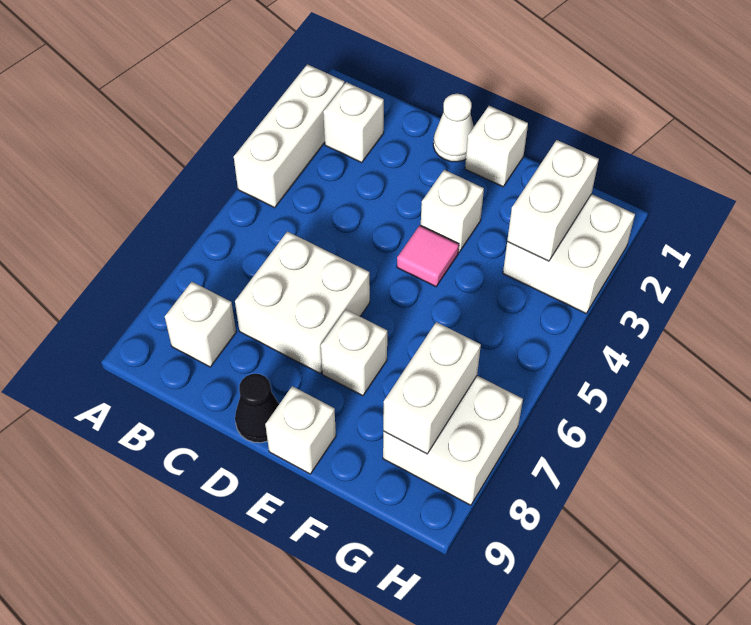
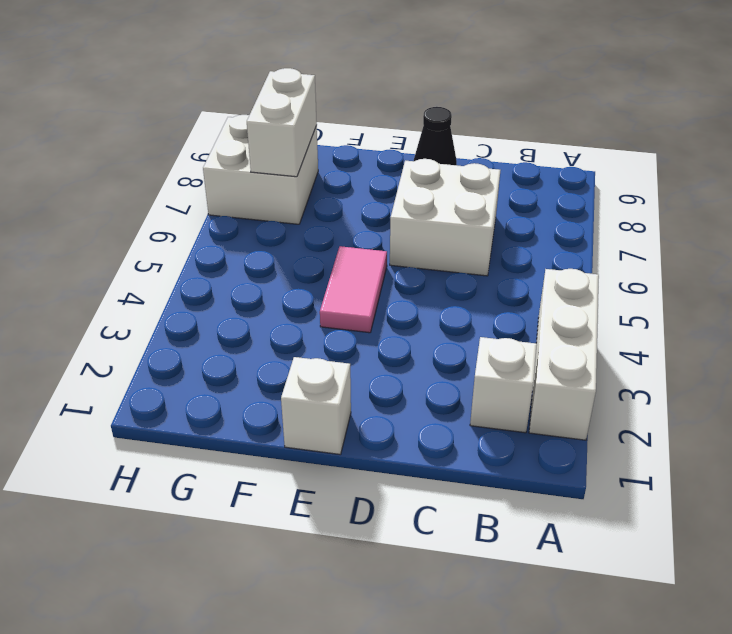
pink 1x2 tile [320,246,387,333] -> pink 1x1 tile [397,225,459,287]
none -> white 1x1 brick [165,282,236,367]
none -> white 1x1 cone [433,94,474,162]
none -> white 1x1 brick [421,170,484,252]

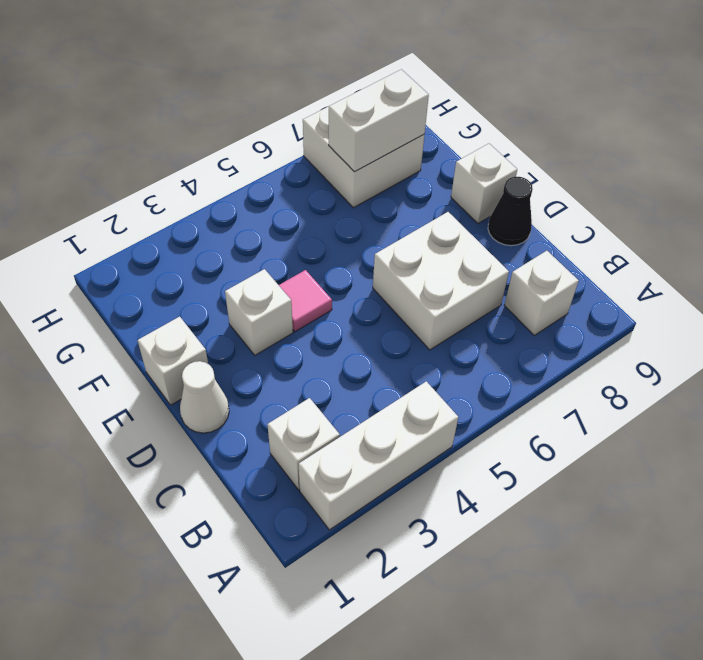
none -> white 1x1 brick [321,310,387,396]
none -> white 2x2 brick [503,194,635,313]
none -> white 1x2 brick [507,140,599,261]

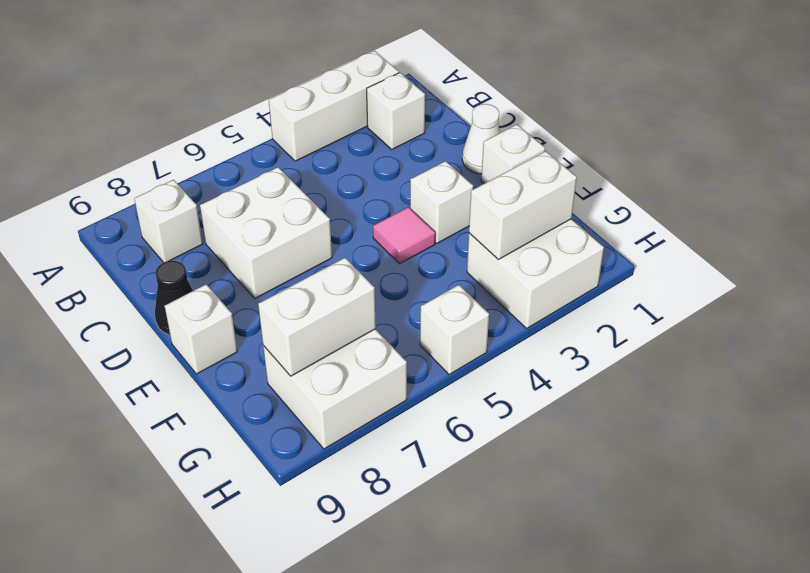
white 1x1 brick [420,285,489,375] -> white 1x1 brick moved to [321,310,387,396]

